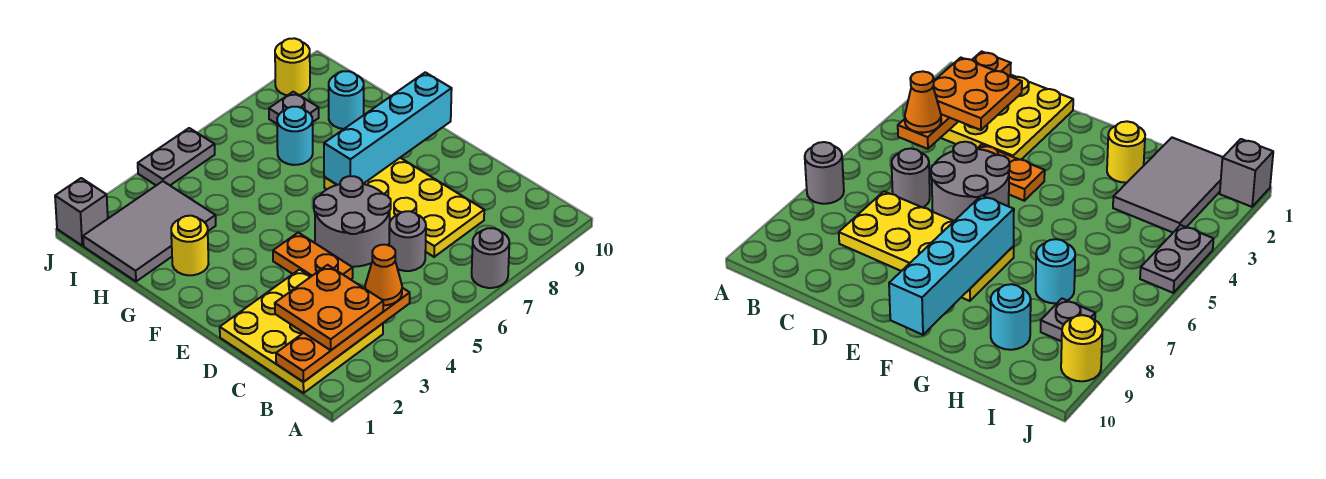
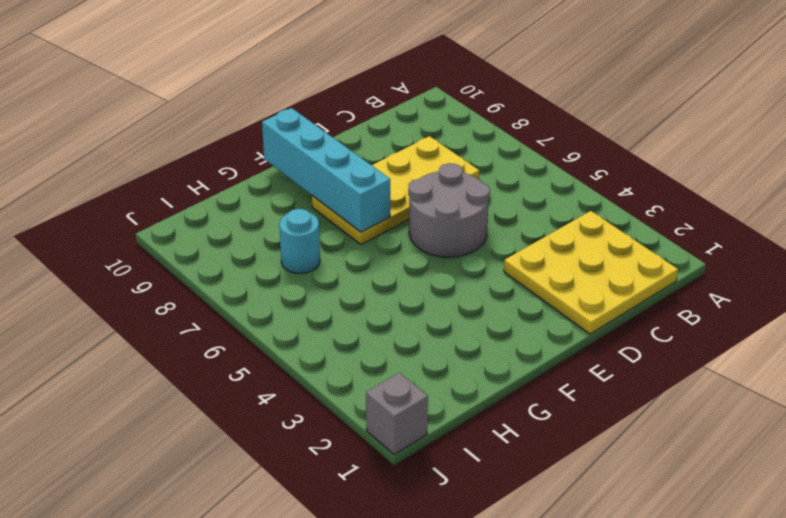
none -> grey 1x1 round brick [472,228,509,288]
none -> grey 1x1 round brick [389,211,426,271]
none -> orange 1x2 plate [273,233,353,280]

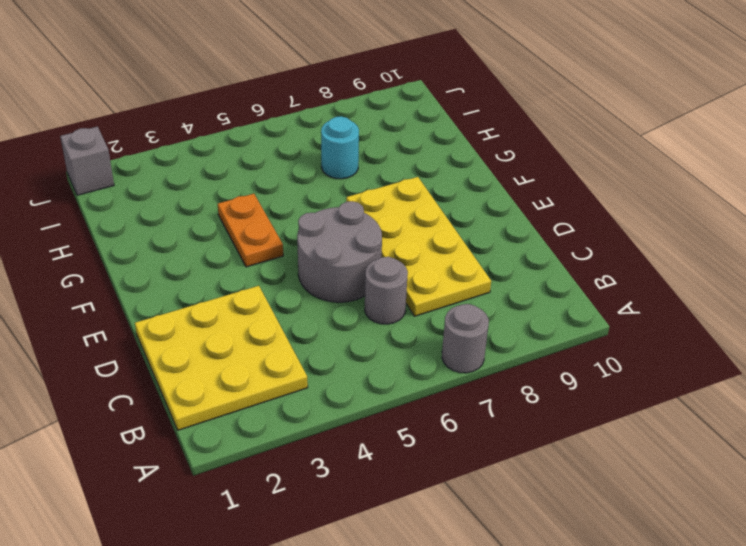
orange 1x2 plate [218,194,283,267] -> orange 1x2 plate moved to [273,233,353,280]
none -> yellow 1x1 round brick [171,216,209,275]
none -> grey 2x3 tile [83,181,216,281]
none -> cyan 1x1 round brick [329,71,364,129]

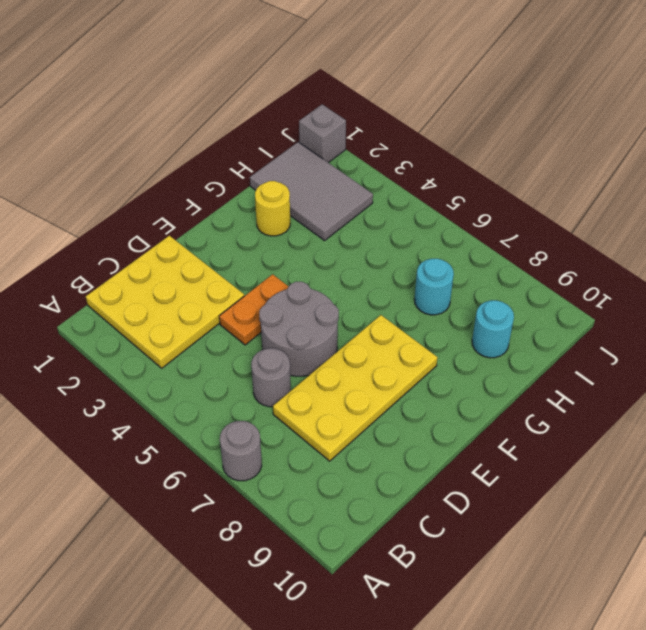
none -> grey 1x1 plate [269,92,319,124]
none -> grey 1x2 plate [138,128,215,185]
none -> yellow 1x1 round brick [275,38,310,95]

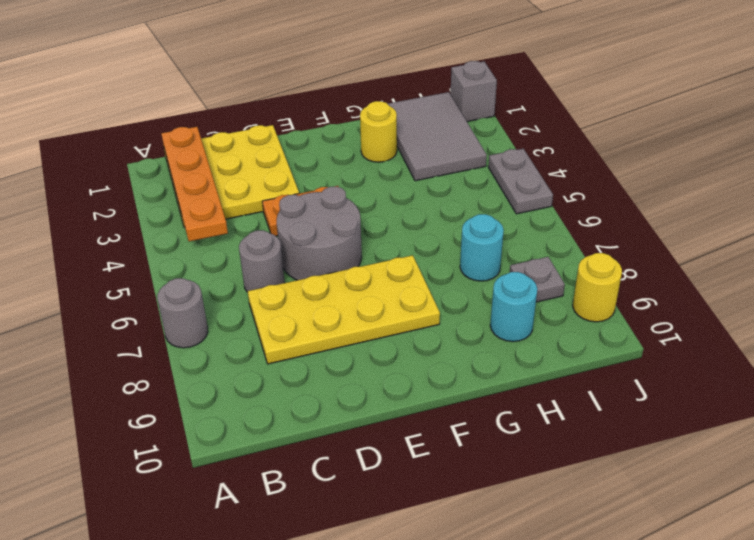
none -> cyan 1x4 brick [324,72,452,185]
none -> orange 2x2 plate [275,265,383,350]
none -> orange 1x1 cone [365,245,402,305]

